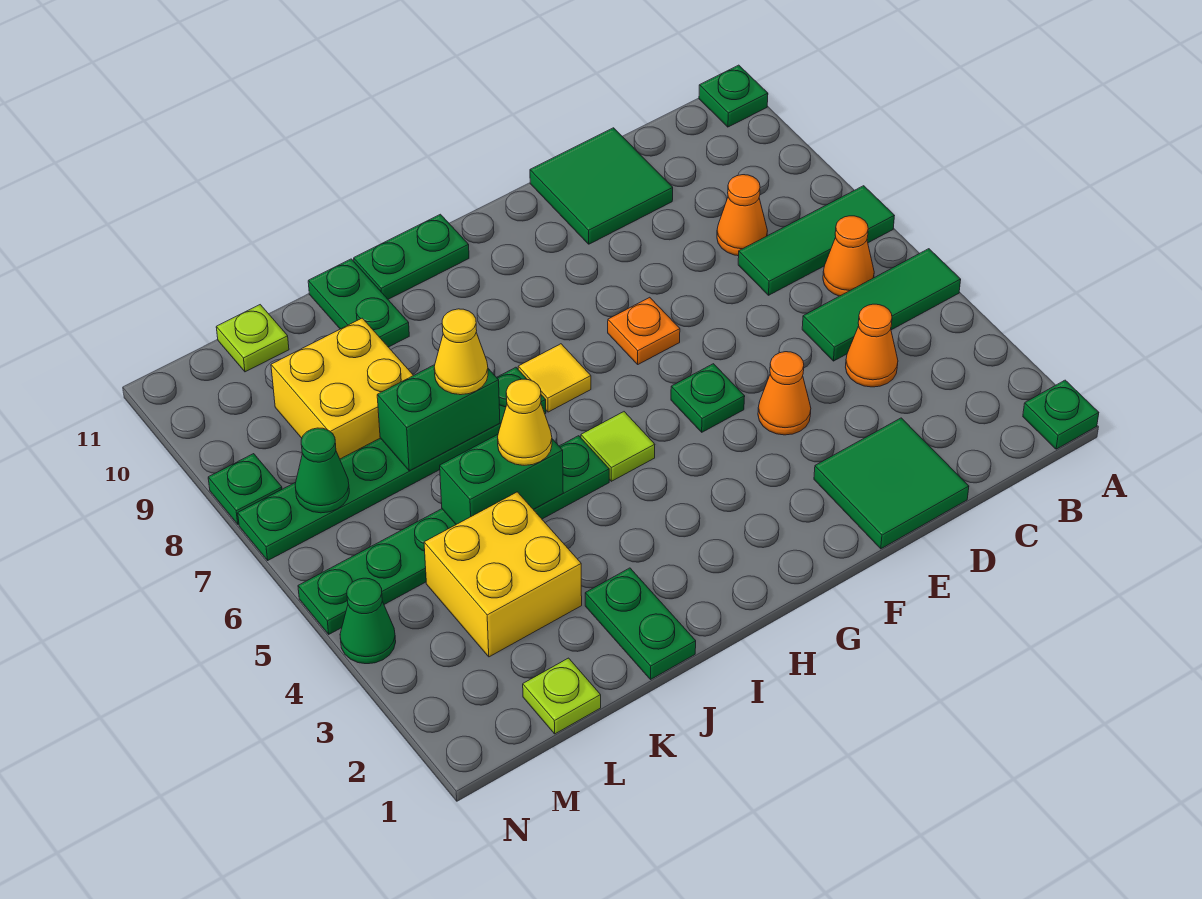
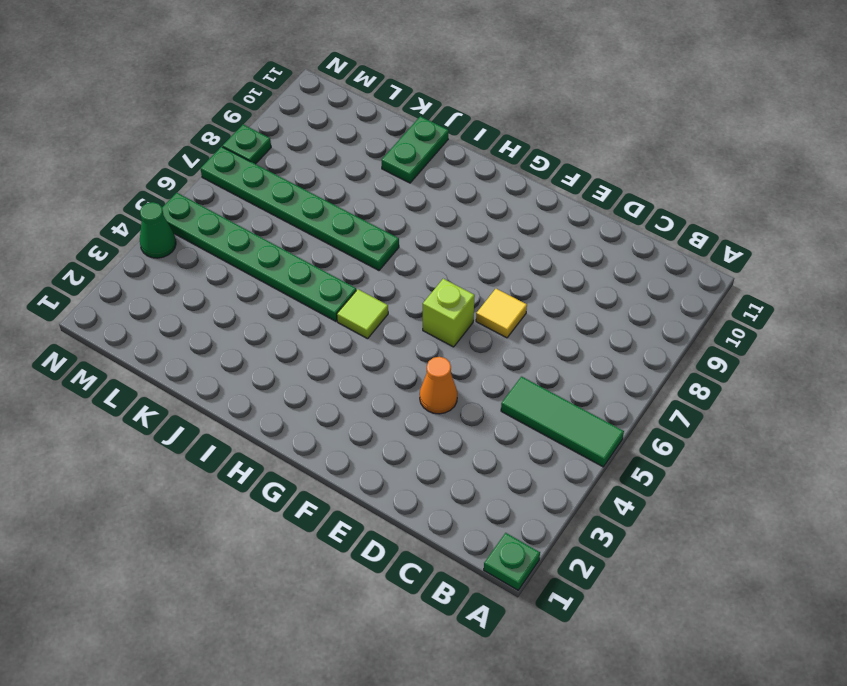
yellow 1x1 tile [476,289,527,338] -> yellow 1x1 tile moved to [518,344,591,412]
lime 1x1 brick [423,279,475,347] -> none
none -> green 1x3 tile [738,186,895,295]
none -> green 1x1 plate [699,65,768,127]
none -> orange 1x1 cone [823,216,874,296]
none -> orange 1x1 cone [846,304,898,387]

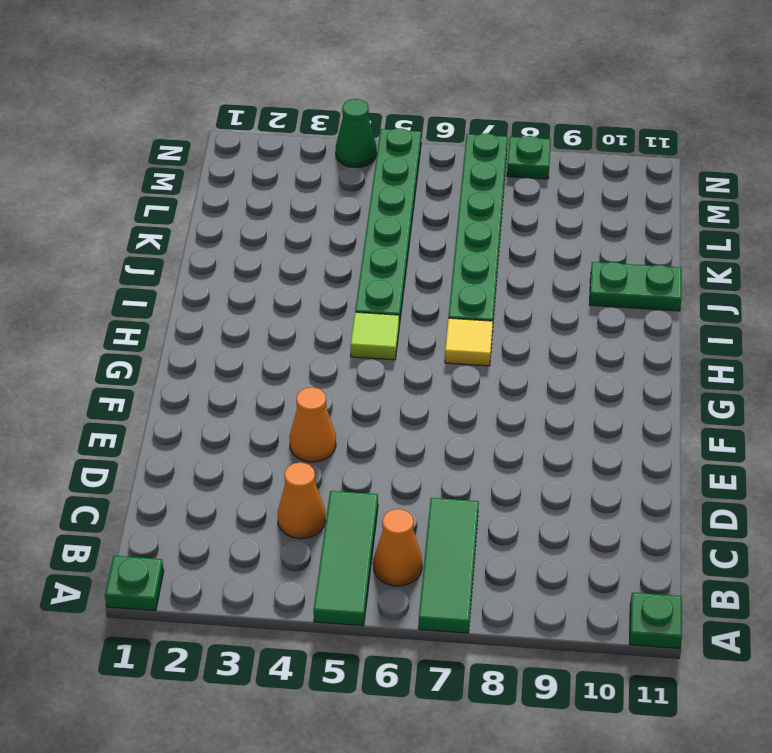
none -> orange 1x1 cone [717,175,767,256]
none -> green 2x2 tile [814,418,969,549]
none -> green 2x2 tile [530,128,673,244]
none -> green 1x1 plate [671,364,745,432]

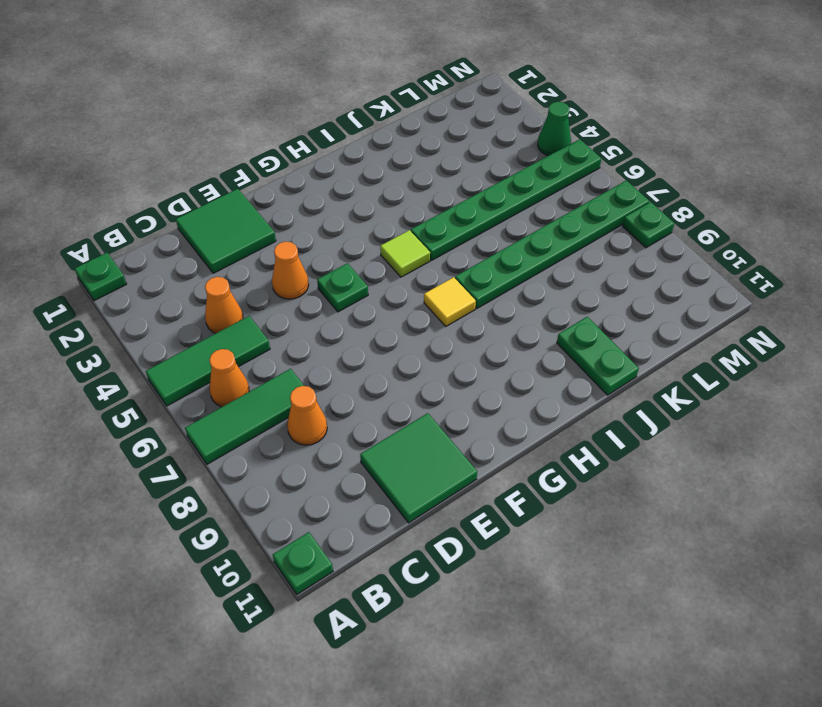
none -> orange 1x1 plate [608,297,680,364]
none -> green 1x2 plate [354,214,469,299]
none -> green 1x2 plate [585,568,696,680]
none -> yellow 2x2 brick [424,492,582,657]

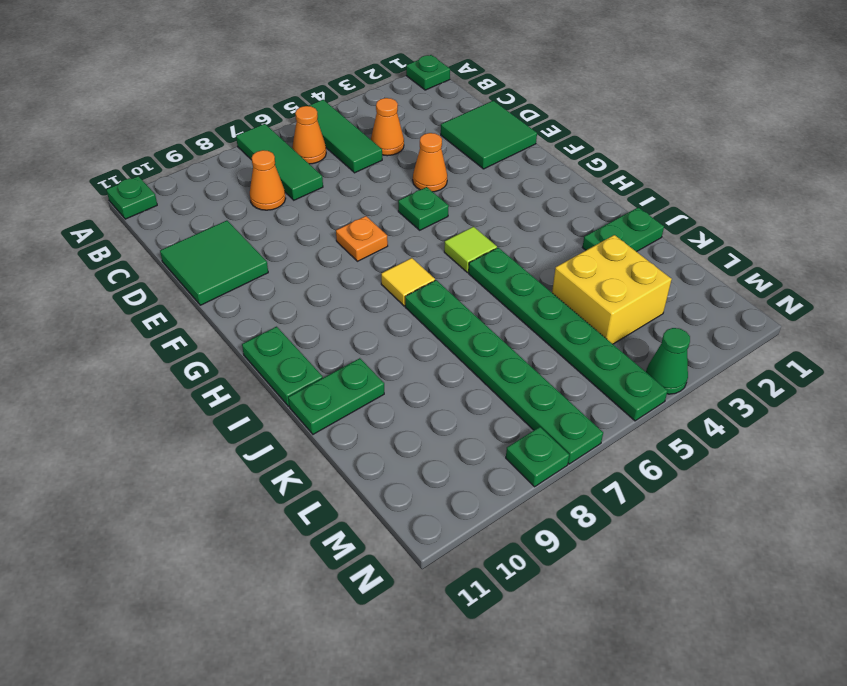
none -> yellow 2x2 brick [271,318,413,459]
none -> lime 1x1 plate [523,658,601,734]
none -> lime 1x1 plate [216,305,289,372]
none -> green 1x2 brick [440,435,563,524]

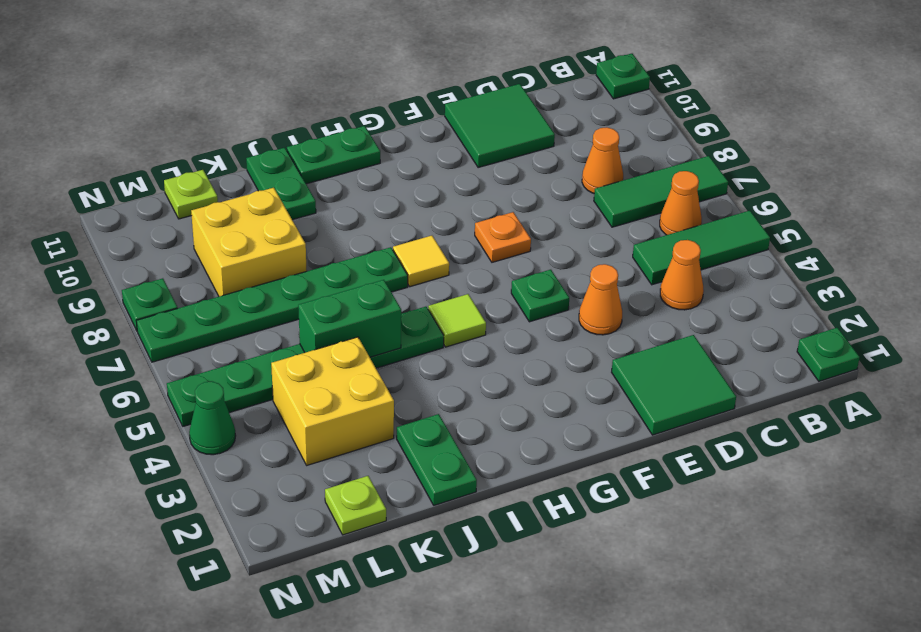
none -> green 1x2 brick [377,365,500,471]
none -> green 1x1 cone [295,428,349,513]
none -> yellow 1x1 cone [497,379,552,465]
none -> yellow 1x1 cone [434,309,488,395]

